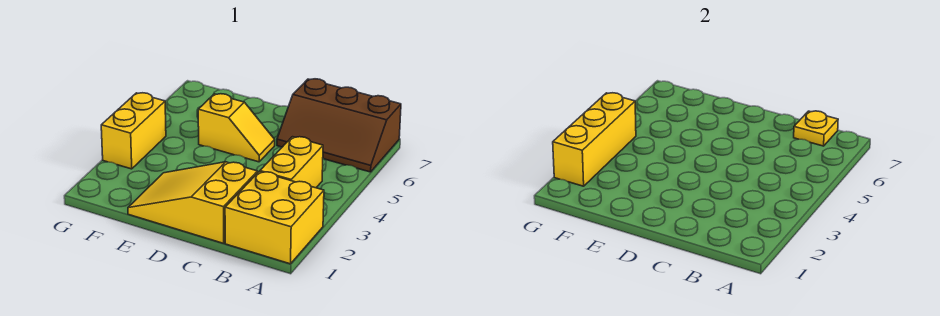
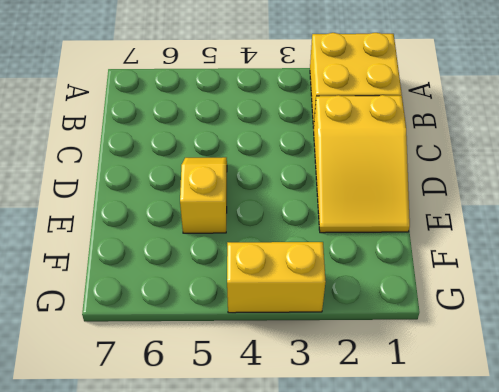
none -> brown 2x3 slope [277,79,401,172]
none -> yellow 1x2 brick [260,137,323,188]

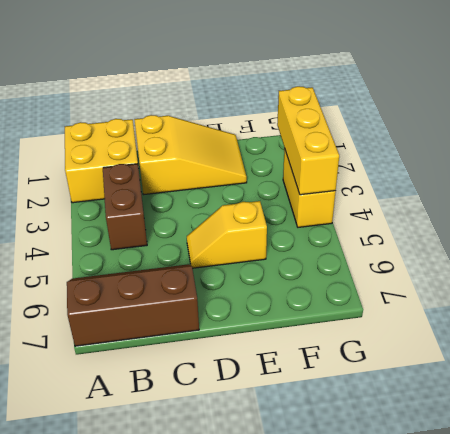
brown 1x2 brick [103,164,147,250] -> yellow 1x2 brick [260,137,323,188]
none -> yellow 1x1 plate [794,111,838,146]

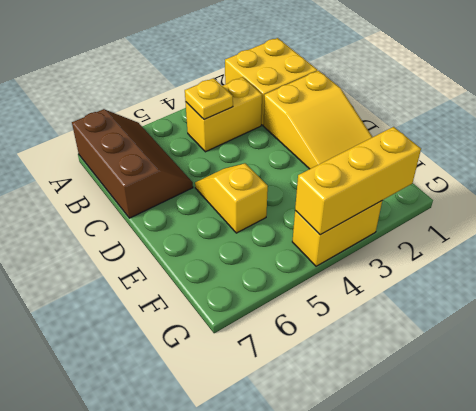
yellow 1x1 plate [185,78,233,119] -> yellow 1x1 plate moved to [794,111,838,146]

